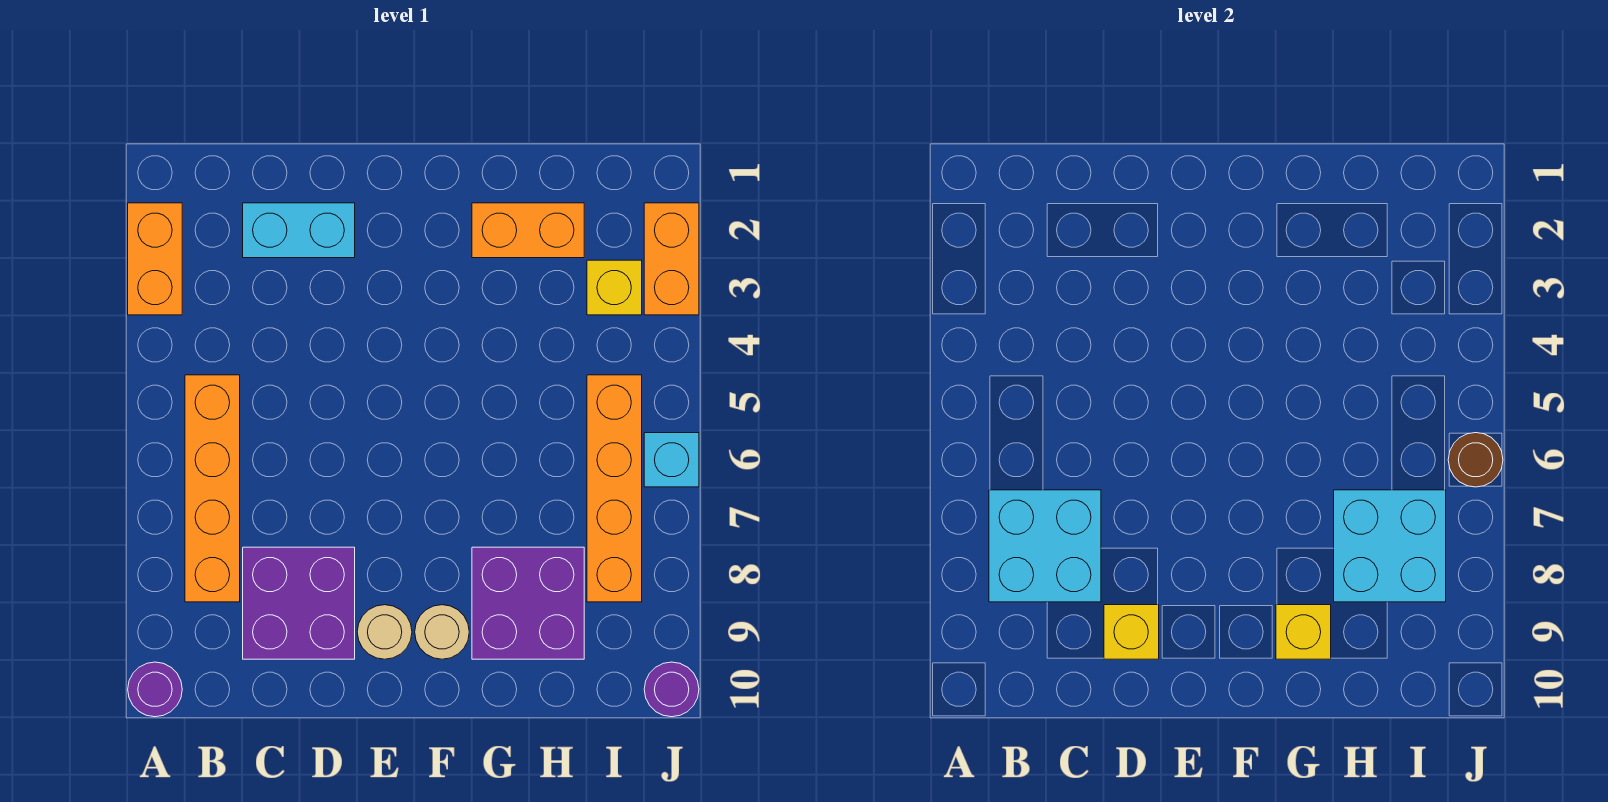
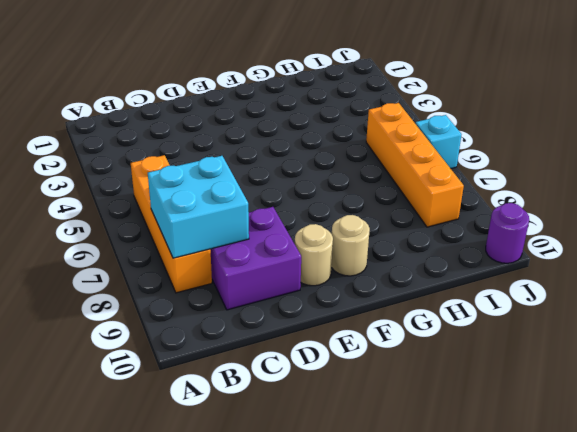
none -> orange 1x2 brick [128,203,182,315]
none -> purple 1x1 round brick [128,662,182,717]
none -> cyan 1x2 brick [243,203,355,258]

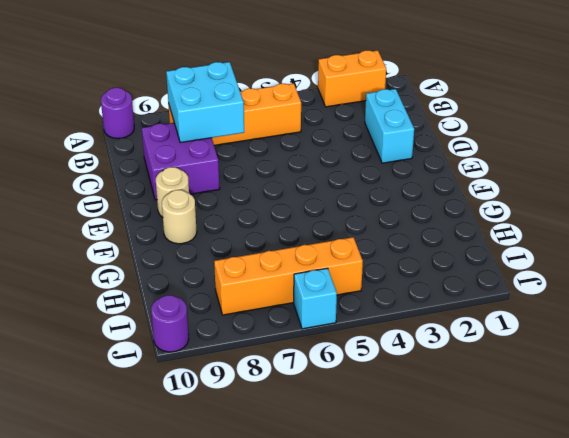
none -> orange 1x2 brick [472,203,584,258]
none -> purple 2x2 brick [472,547,584,659]
none -> yellow 1x1 brick [587,260,642,315]

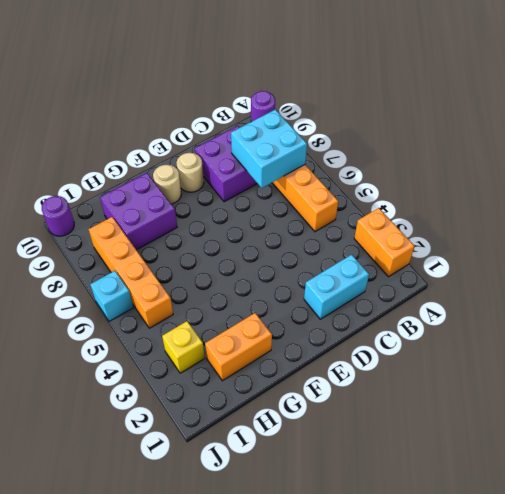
none -> orange 1x2 brick [644,203,699,315]
none -> yellow 1x1 brick [1104,605,1159,659]
none -> yellow 1x1 brick [1276,605,1331,659]

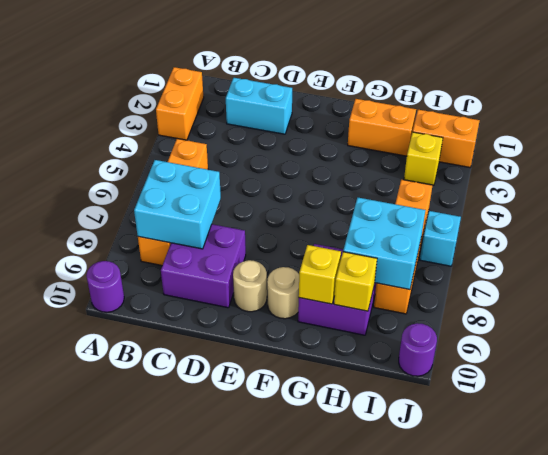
yellow 1x1 brick [334,252,377,311] -> yellow 1x1 brick moved to [1104,605,1159,659]
orange 1x2 brick [413,110,480,167] -> orange 1x2 brick turned to [644,203,699,315]
none -> brown 1x1 round brick [1448,433,1503,487]

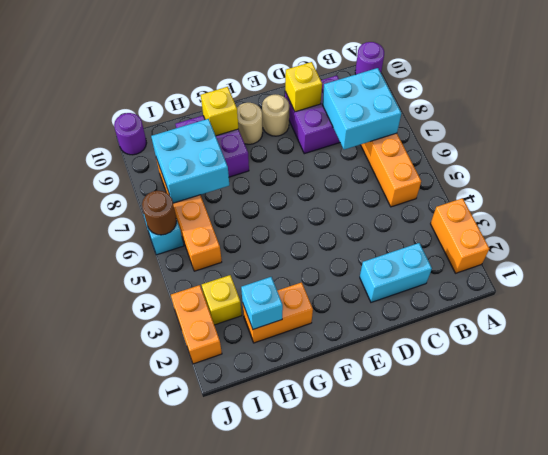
cyan 1x1 brick [241,277,283,329] -> none

